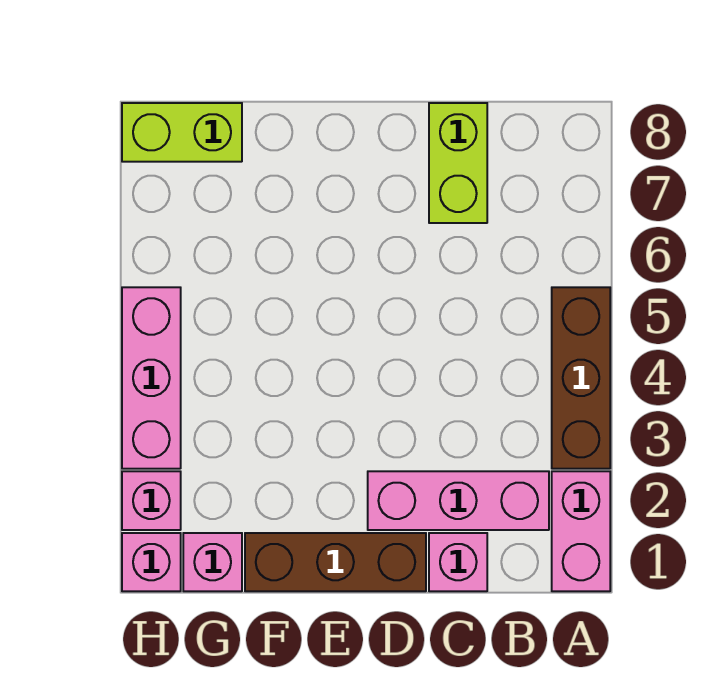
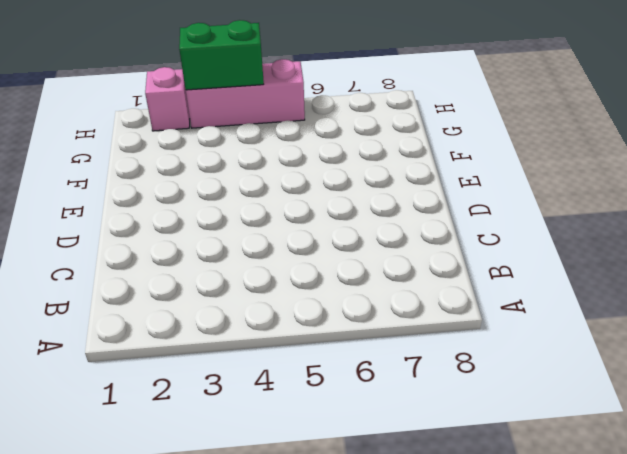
green 1x2 brick [179,20,264,90] -> none
none -> pink 1x2 brick [552,471,610,591]
none -> brown 1x3 brick [552,287,610,469]

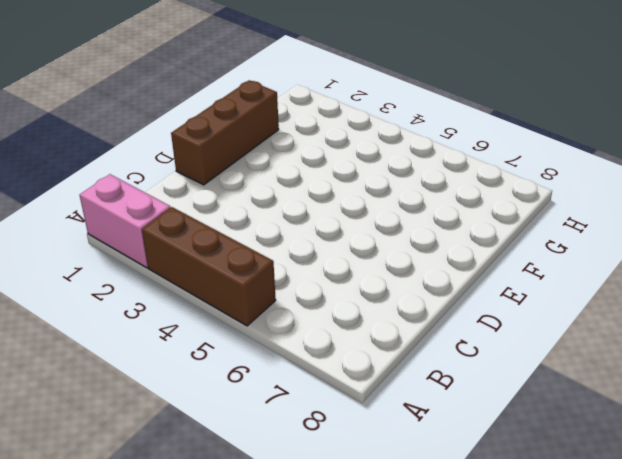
none -> pink 1x3 brick [368,471,549,530]
none -> pink 1x1 brick [429,533,487,591]

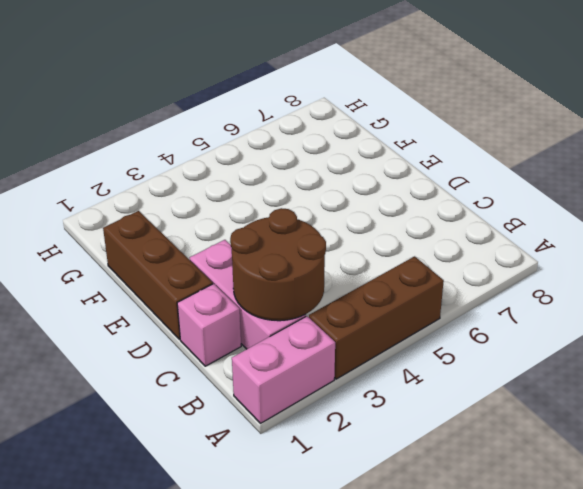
brown 2x2 round brick [230,208,326,321] -> none
none -> lime 1x2 brick [429,103,487,223]
none -> pink 1x1 brick [183,533,242,591]

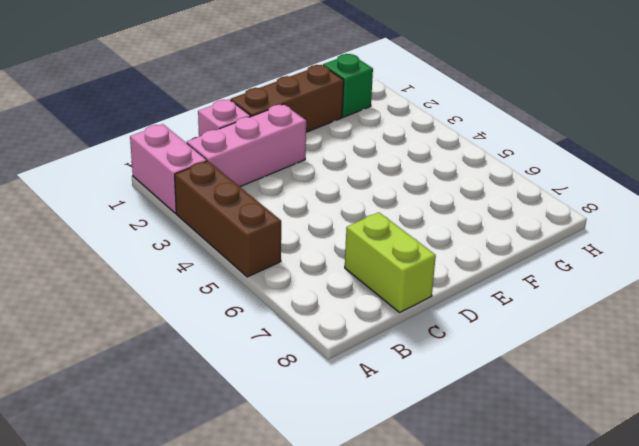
green 1x1 brick [323,54,373,117] -> pink 1x1 brick [183,533,242,591]
none -> lime 1x2 brick [122,103,242,162]
none -> pink 1x1 brick [122,533,181,591]

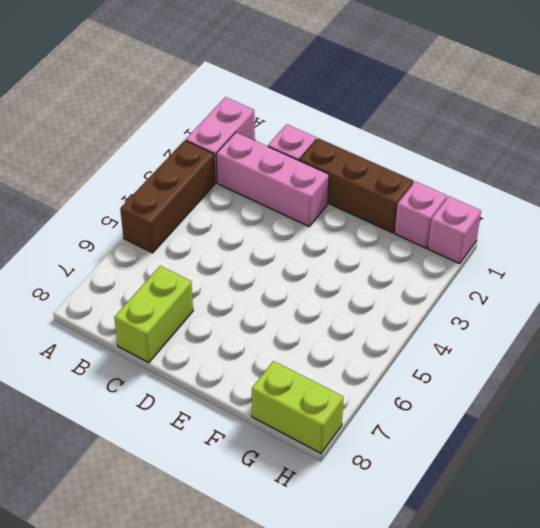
none -> pink 1x1 brick [122,471,181,530]
none -> pink 1x3 brick [122,287,181,469]

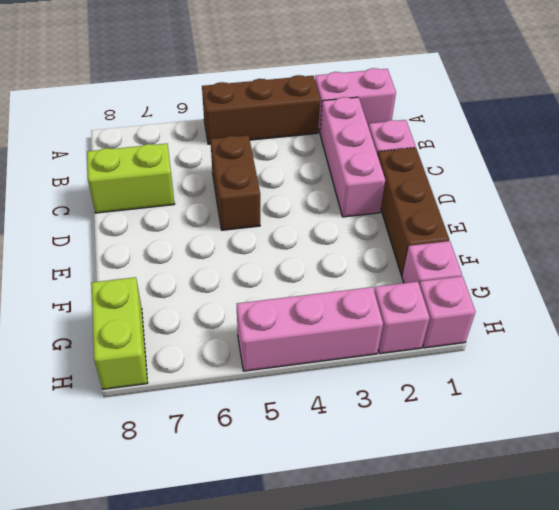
brown 1x2 brick [210,135,260,230] -> none

